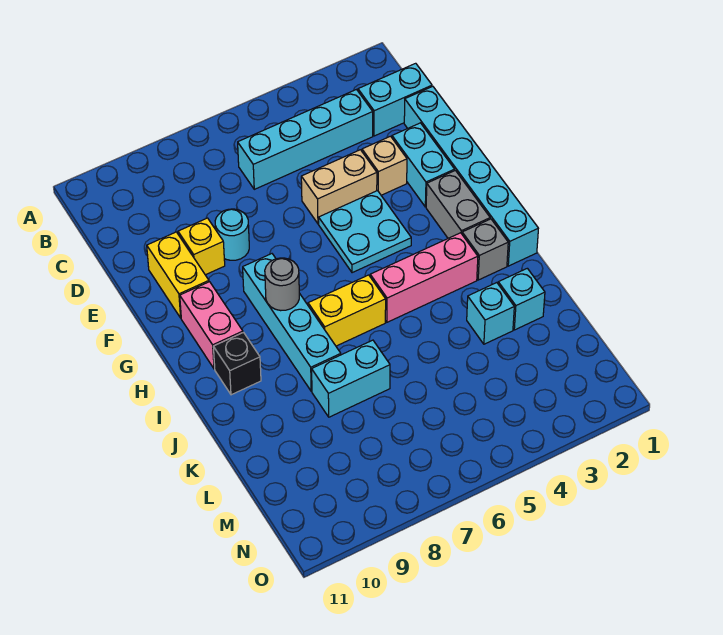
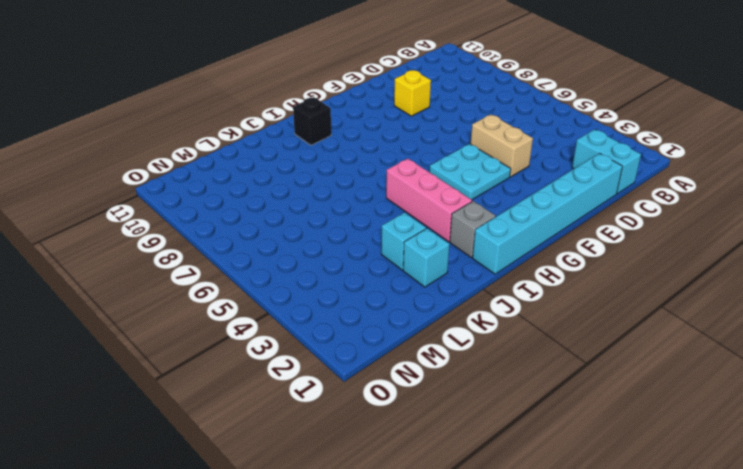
none -> cyan 1x4 brick [238,90,373,189]
none -> cyan 1x2 brick [392,123,455,207]
none -> tan 1x1 brick [362,136,407,195]

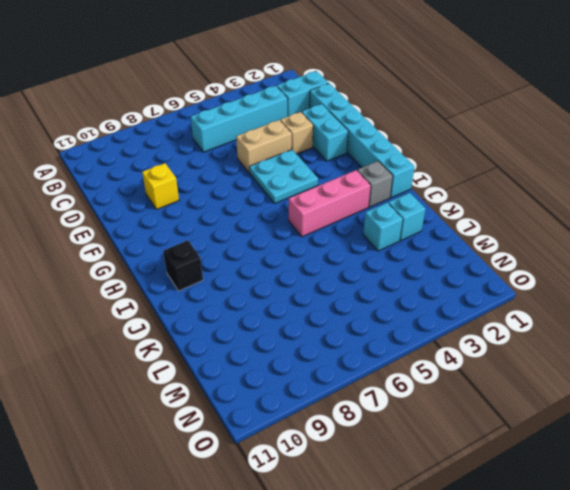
none -> cyan 1x1 round brick [215,209,249,260]
none -> yellow 1x2 brick [147,232,209,318]
none -> grey 1x2 brick [426,170,490,238]

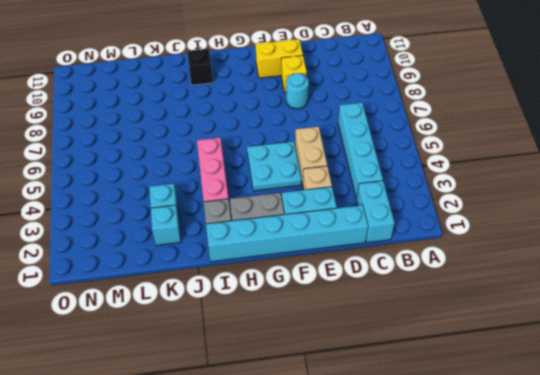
none -> cyan 1x4 brick [243,254,341,391]
none -> pink 1x2 brick [180,282,243,369]
none -> yellow 1x2 brick [308,275,386,346]

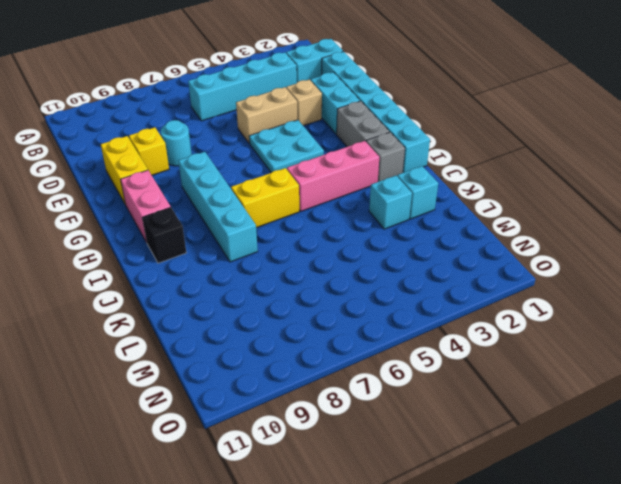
none -> cyan 1x2 brick [312,340,390,417]
none -> grey 1x1 round brick [265,258,299,311]

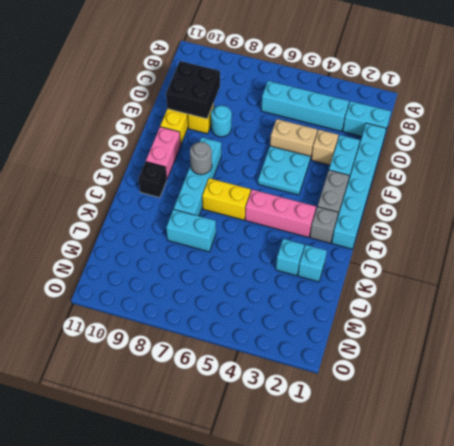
black 2x2 brick [166,61,220,119] -> none

